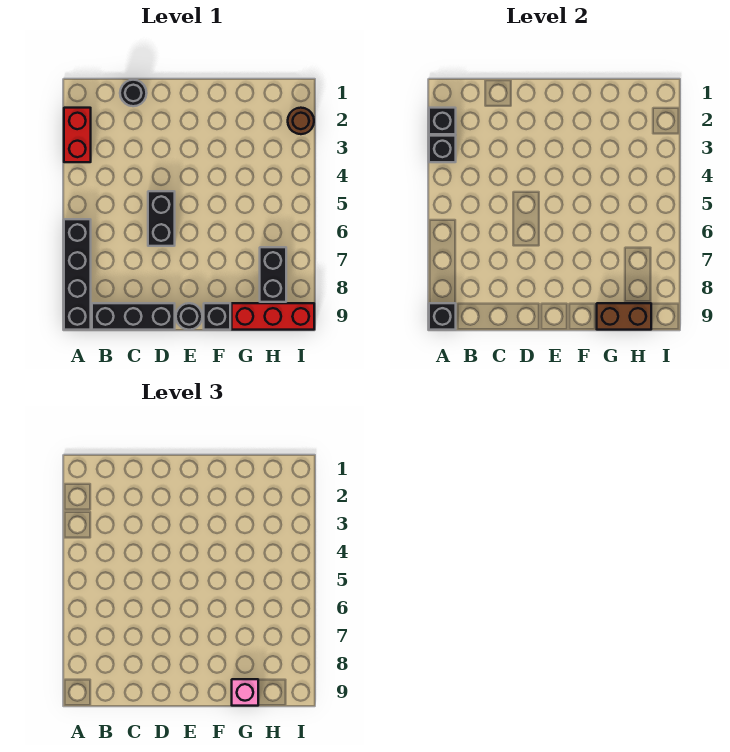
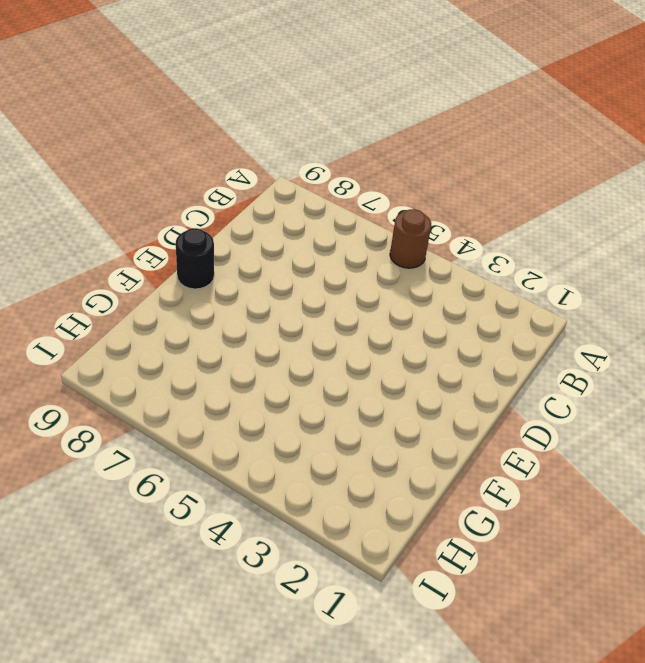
brown 1x1 round brick [390,209,431,268] -> brown 1x1 round brick moved to [288,108,314,134]
none -> red 1x2 brick [64,108,91,162]
none -> black 1x4 brick [64,219,91,330]
none -> black 1x3 brick [92,303,175,330]

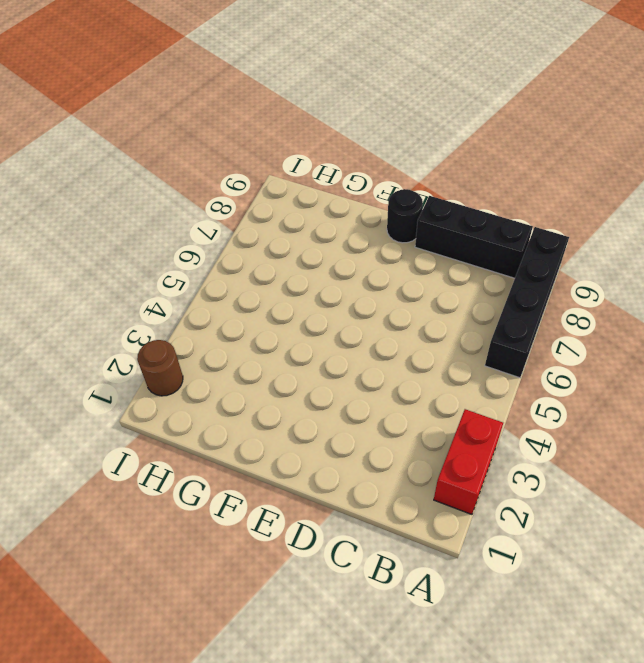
none -> black 1x1 round brick [120,80,147,106]
none -> black 1x2 brick [148,191,175,246]
none -> black 1x1 brick [204,303,230,330]

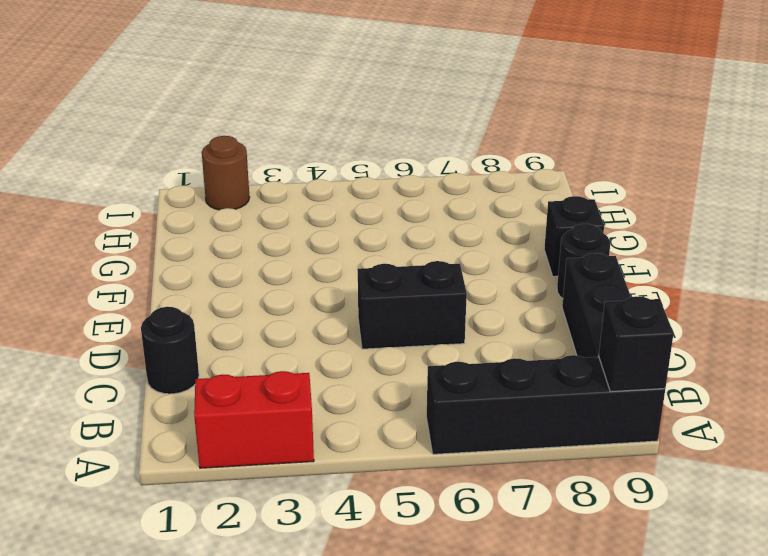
none -> red 1x3 brick [232,303,314,330]
none -> black 1x2 brick [260,247,286,302]
none -> black 1x1 brick [429,108,456,134]

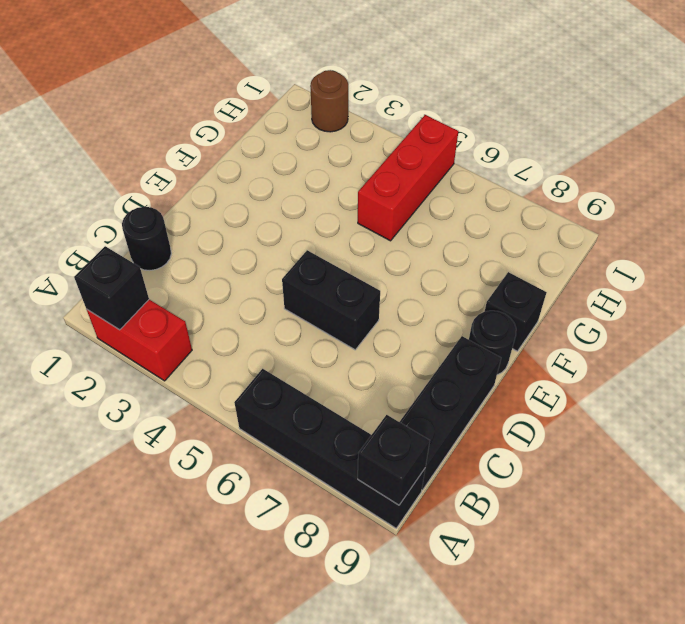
red 1x3 brick [358,115,458,241] -> red 1x3 brick moved to [232,303,314,330]
none -> black 1x2 brick [260,247,286,302]
none -> black 1x1 brick [429,136,456,162]
none -> brown 1x2 brick [597,303,651,330]

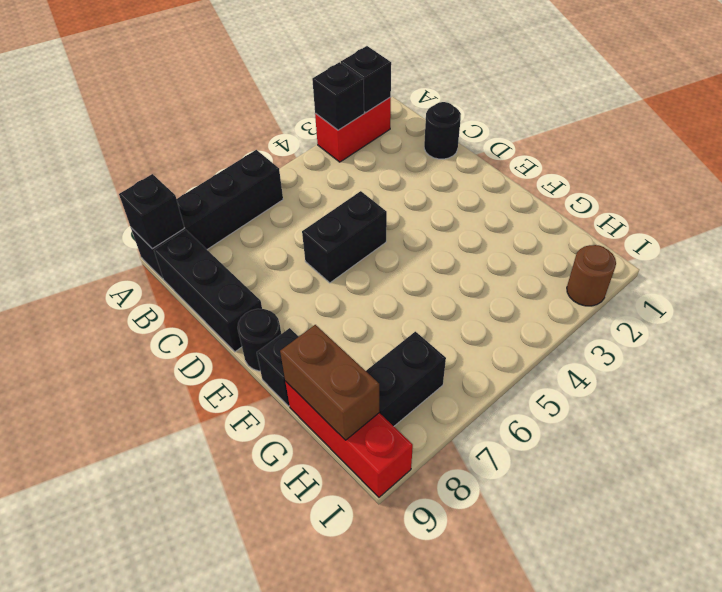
none -> pink 1x1 brick [232,679,258,706]

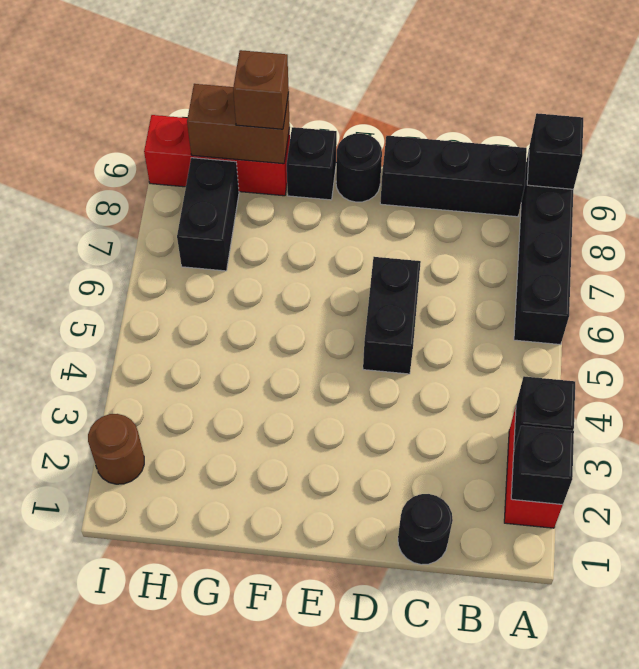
brown 1x1 brick [233,50,289,129] -> pink 1x1 brick [232,679,258,706]

